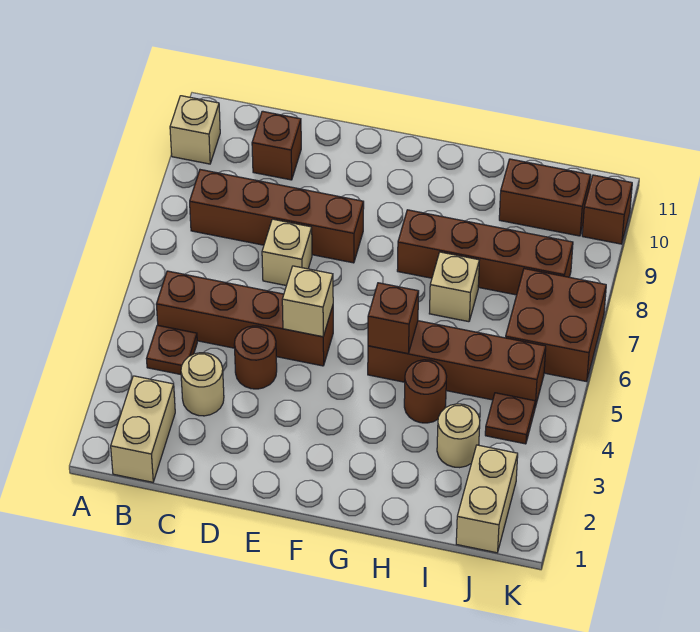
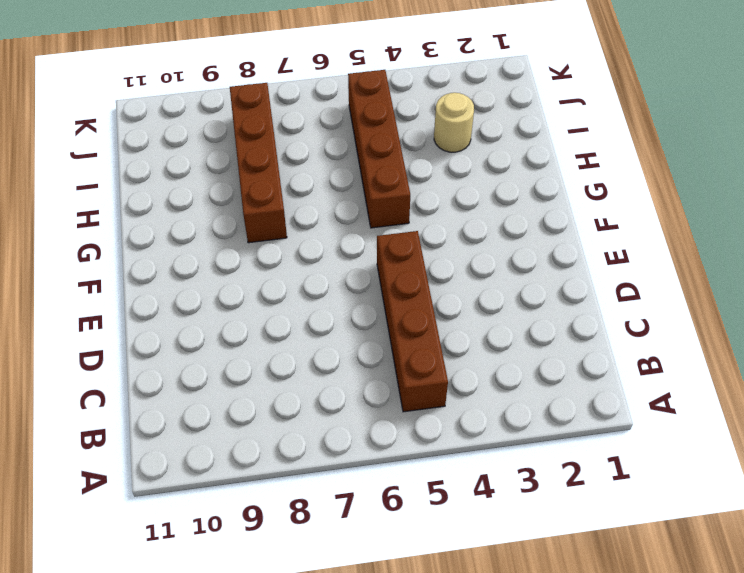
none -> tan 1x1 brick [170,96,220,164]
none -> tan 1x2 brick [111,376,175,482]
none -> brown 1x1 plate [146,325,197,375]

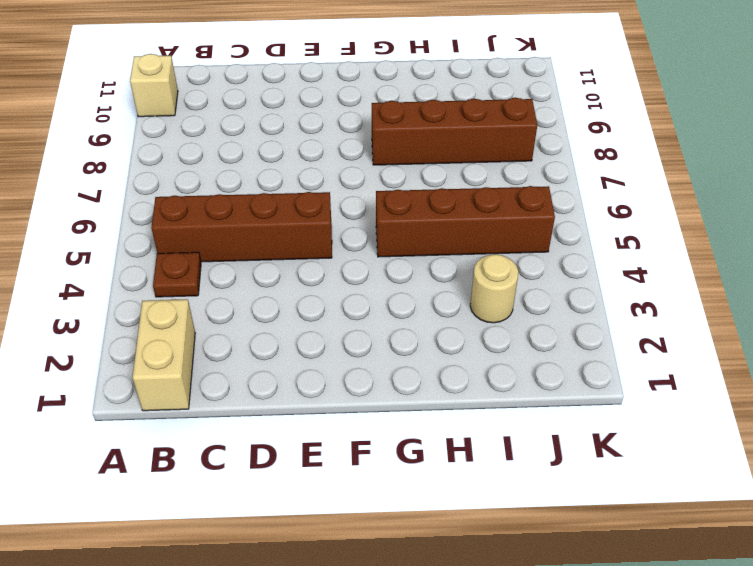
none -> brown 1x4 brick [190,170,364,263]
none -> tan 1x1 round brick [181,353,224,416]
none -> brown 1x1 brick [252,111,301,180]

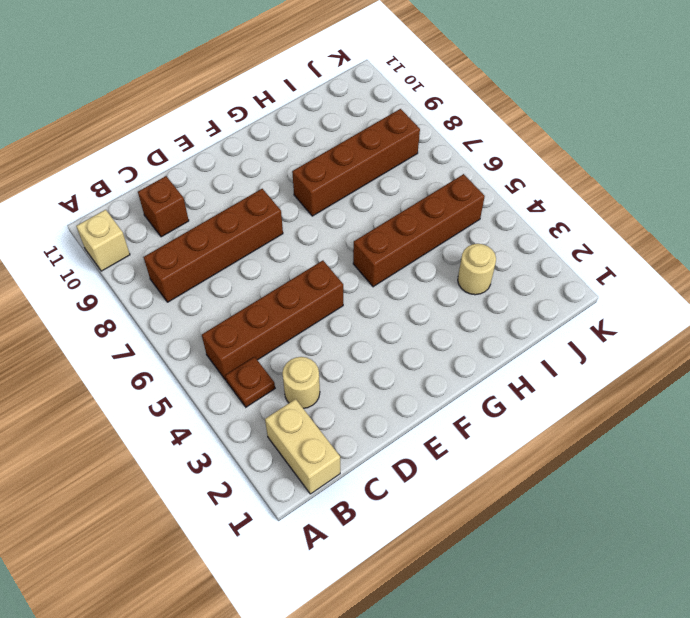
none -> brown 1x1 round brick [234,326,277,389]
none -> tan 1x1 brick [262,219,312,286]
none -> brown 1x1 round brick [404,360,447,423]

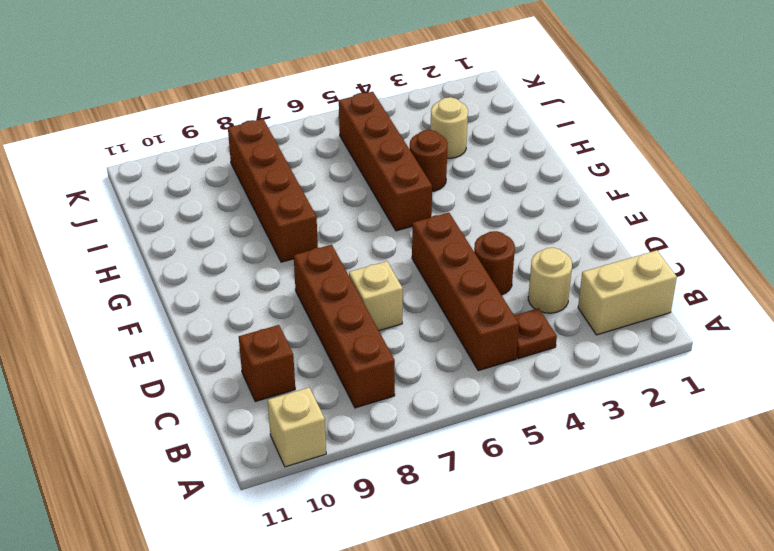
none -> tan 1x1 brick [429,252,479,322]
none -> brown 1x2 brick [499,159,591,236]
none -> tan 1x2 brick [456,445,518,553]

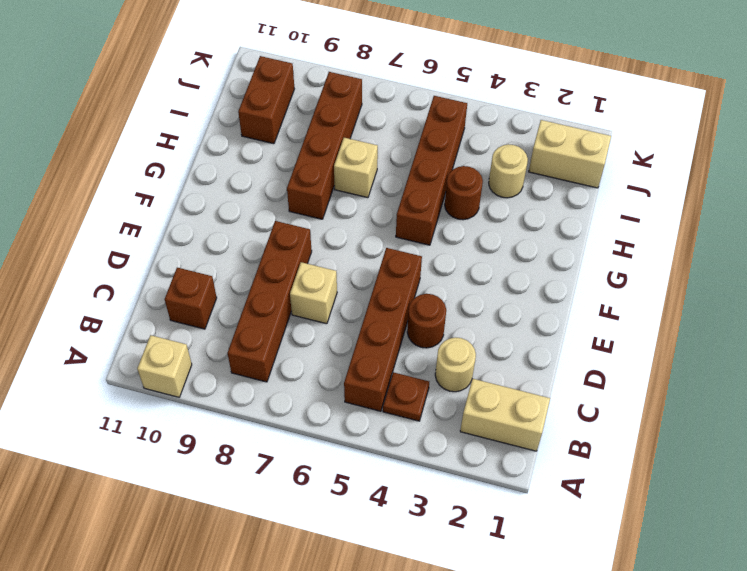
none -> brown 1x1 plate [485,393,535,444]
none -> brown 2x2 brick [506,269,606,382]
none -> brown 1x1 brick [582,175,632,244]

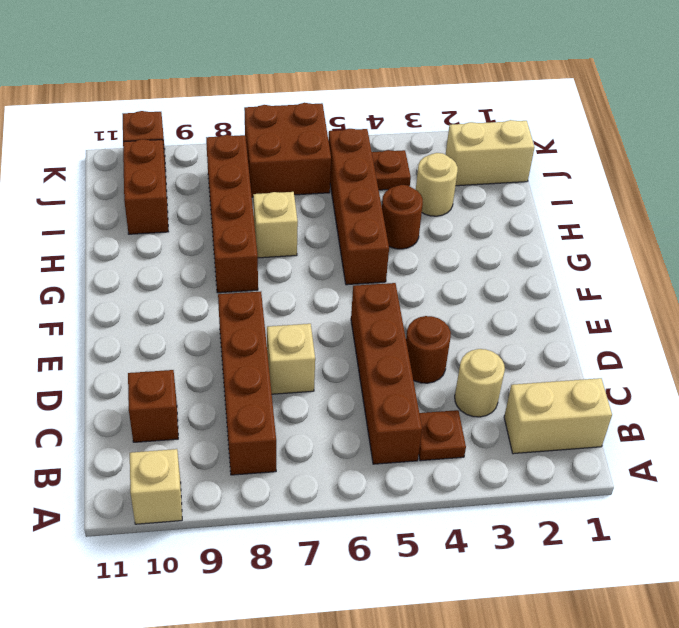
none -> tan 1x1 brick [282,266,333,337]
none -> brown 1x1 brick [368,283,419,354]

